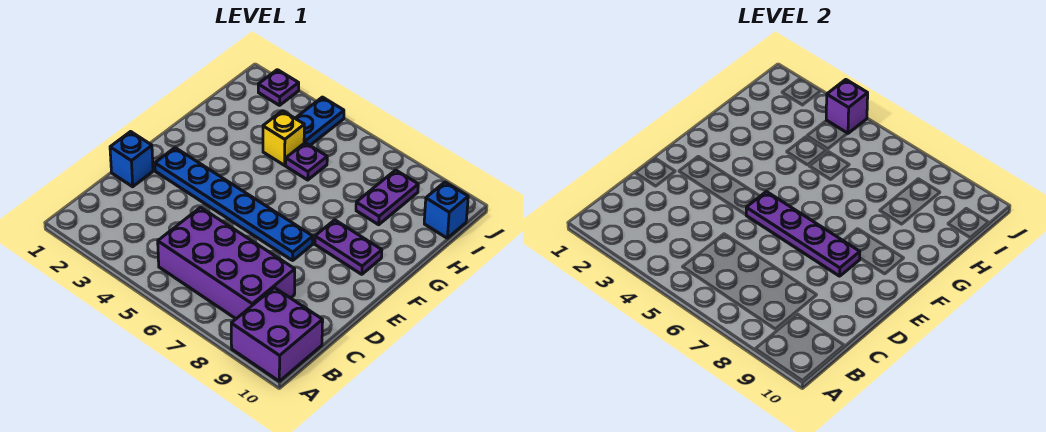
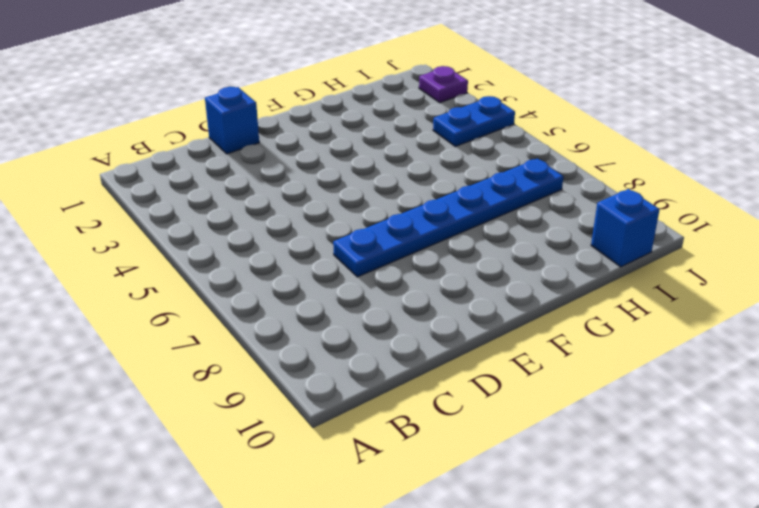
blue 1x6 plate [333,159,563,277] -> blue 1x6 plate turned to [155,148,313,260]
none -> purple 2x2 brick [231,288,323,381]
none -> purple 2x4 brick [158,207,295,319]
none -> purple 1x2 plate [315,220,382,274]

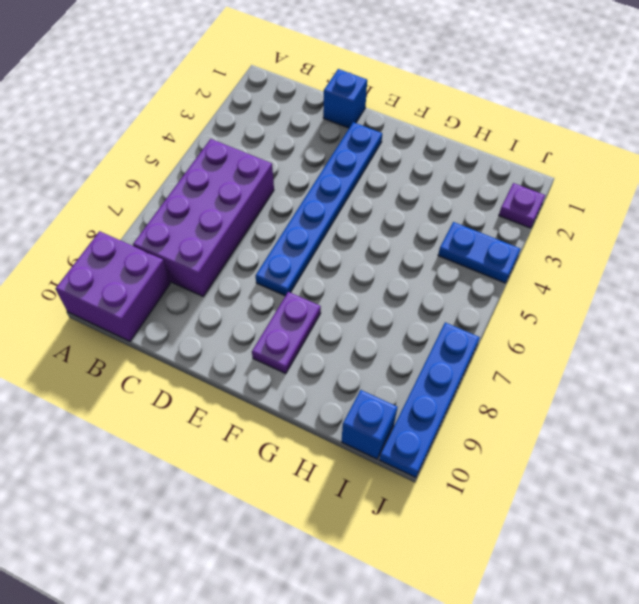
blue 1x4 plate [379,323,480,477] -> none
none -> yellow 1x1 brick [263,111,304,165]
none -> purple 1x1 plate [286,143,327,180]
none -> purple 1x2 plate [356,170,418,225]

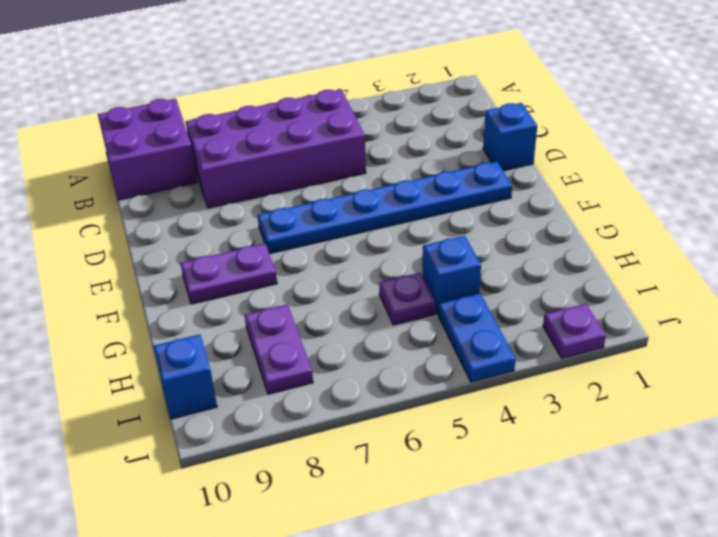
blue 1x1 brick [423,236,481,314] -> yellow 1x1 brick [263,111,304,165]
none -> purple 1x4 plate [746,192,860,276]
none -> purple 1x1 brick [826,80,868,134]

